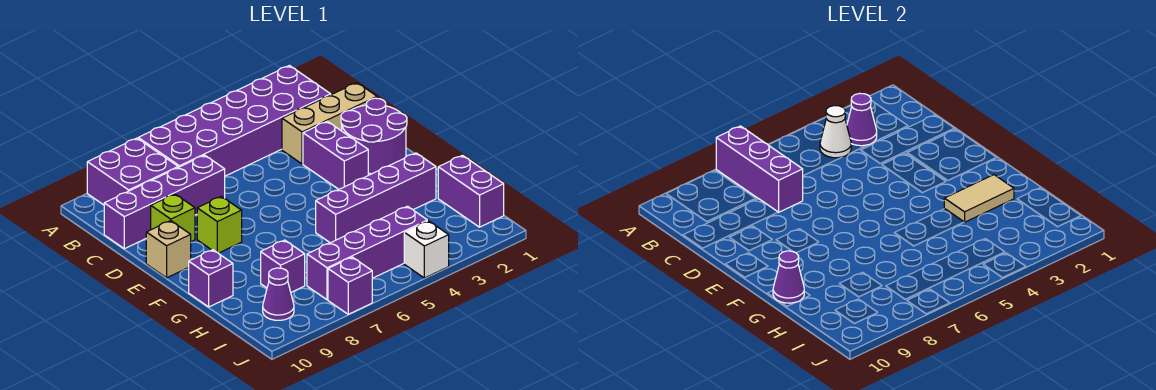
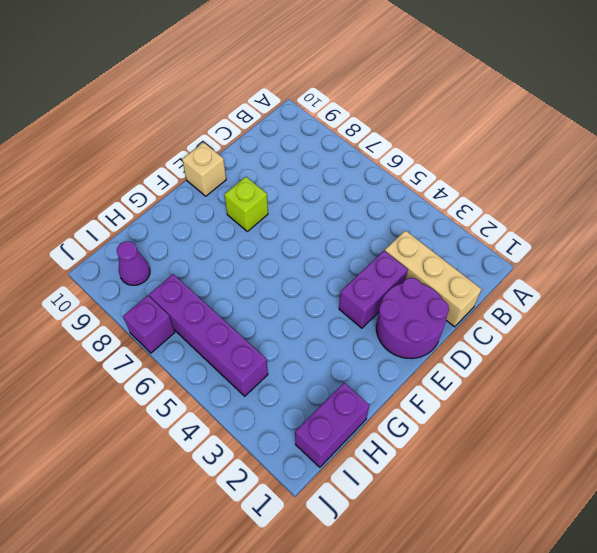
none -> purple 2x6 brick [138,66,331,176]
none -> purple 2x2 brick [87,138,178,205]
none -> purple 1x4 brick [104,155,225,249]

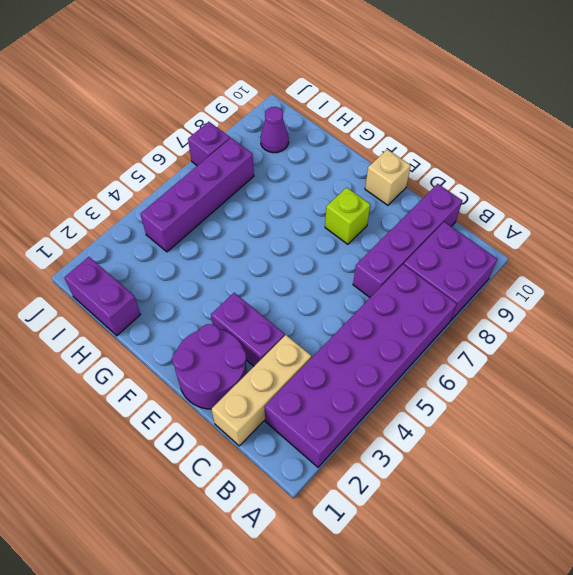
none -> lime 1x1 brick [151,194,195,242]
none -> purple 1x4 brick [316,153,436,243]
none -> purple 1x1 brick [189,250,233,307]

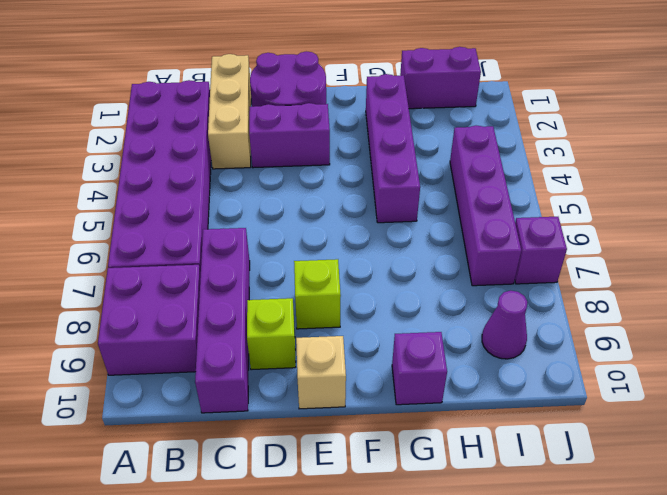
none -> purple 1x1 brick [261,240,305,292]
none -> white 1x1 brick [404,221,449,278]
none -> purple 1x3 brick [716,126,803,212]

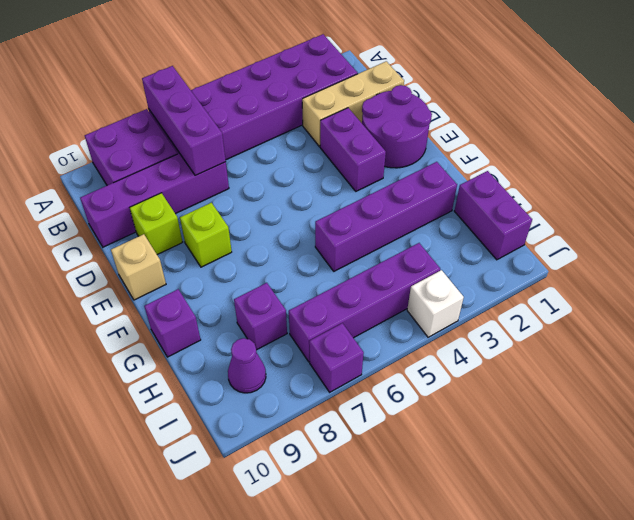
none -> purple 1x1 cone [847,93,877,146]
none -> white 1x1 cone [820,106,851,158]
none -> tan 1x2 tile [944,175,1014,222]

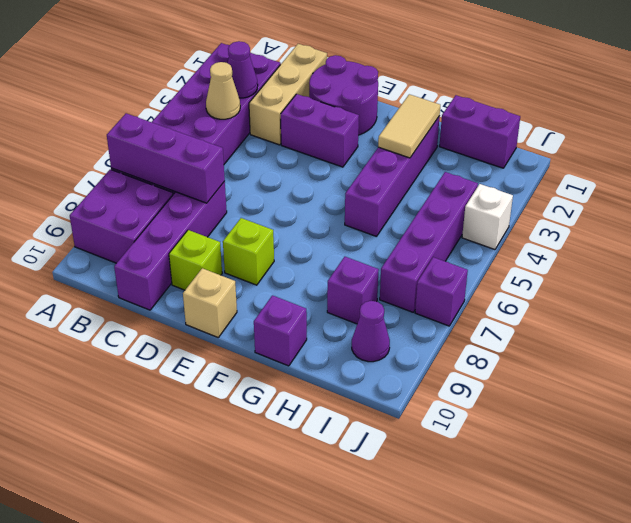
tan 1x1 cone [206,62,240,119] -> white 1x1 cone [820,106,851,158]
none -> purple 1x1 cone [773,251,804,303]

